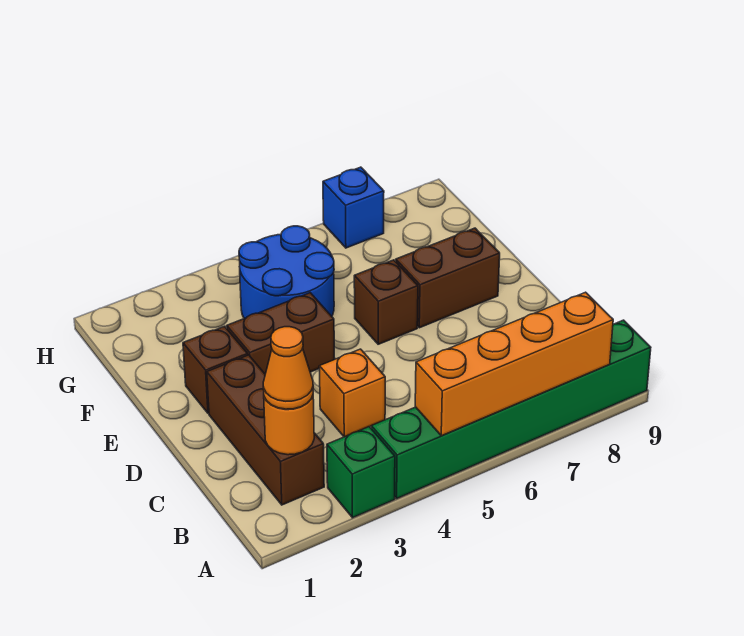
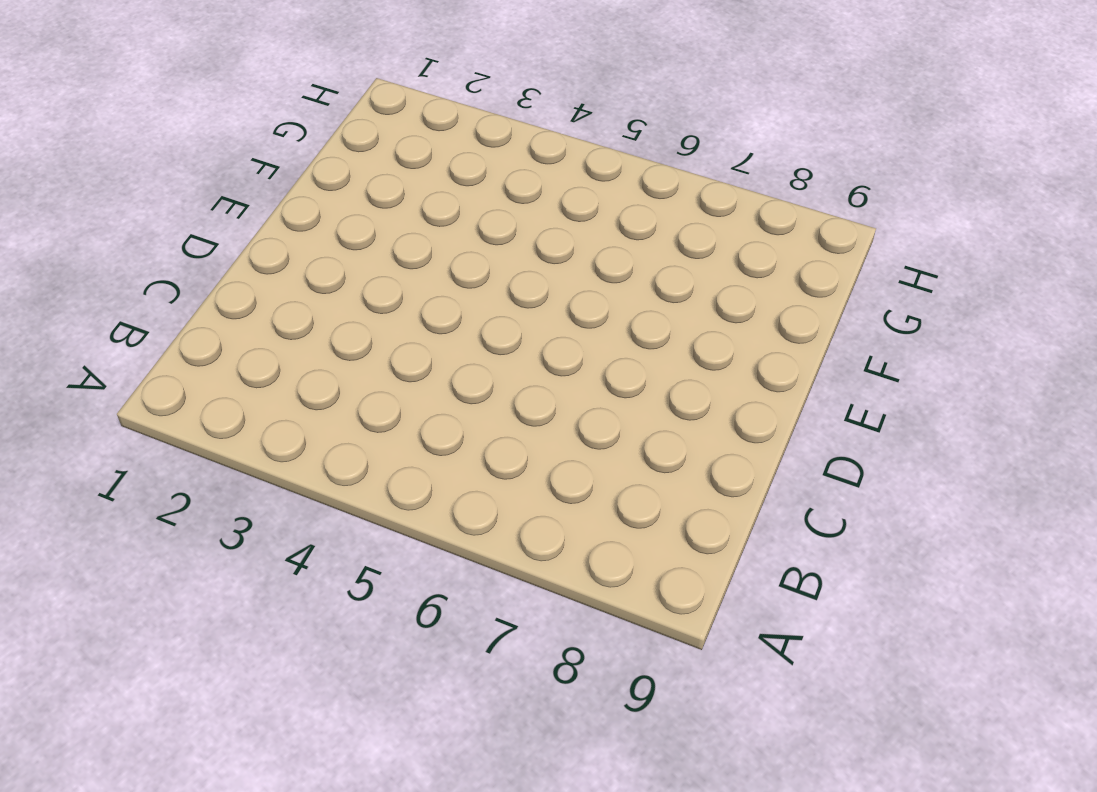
none -> green 1x1 brick [327,427,395,518]
none -> green 1x6 brick [371,320,651,498]
none -> brown 1x3 brick [207,355,324,505]

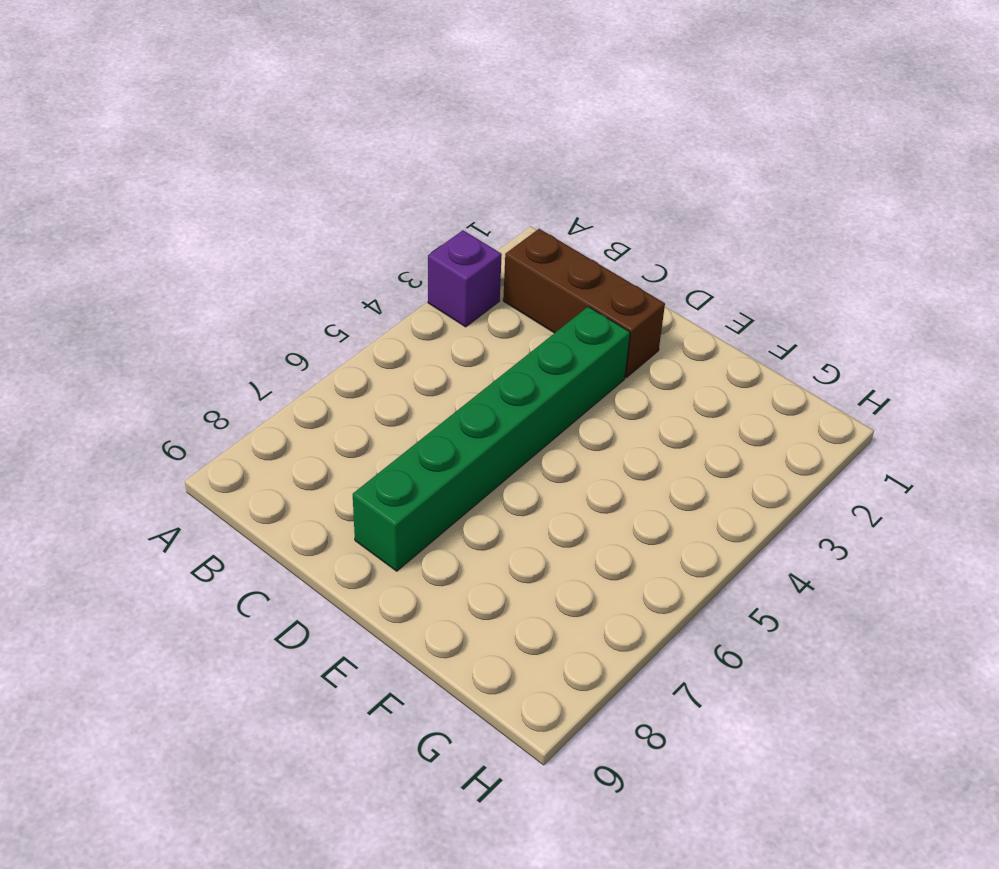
purple 1x1 brick [428,230,502,327] -> green 1x1 brick [327,427,395,518]
green 1x6 brick [353,307,630,571] -> green 1x6 brick moved to [371,320,651,498]
none -> orange 1x1 brick [319,349,385,437]
none -> brown 1x1 brick [183,326,248,413]
none -> brown 1x2 brick [227,293,335,374]

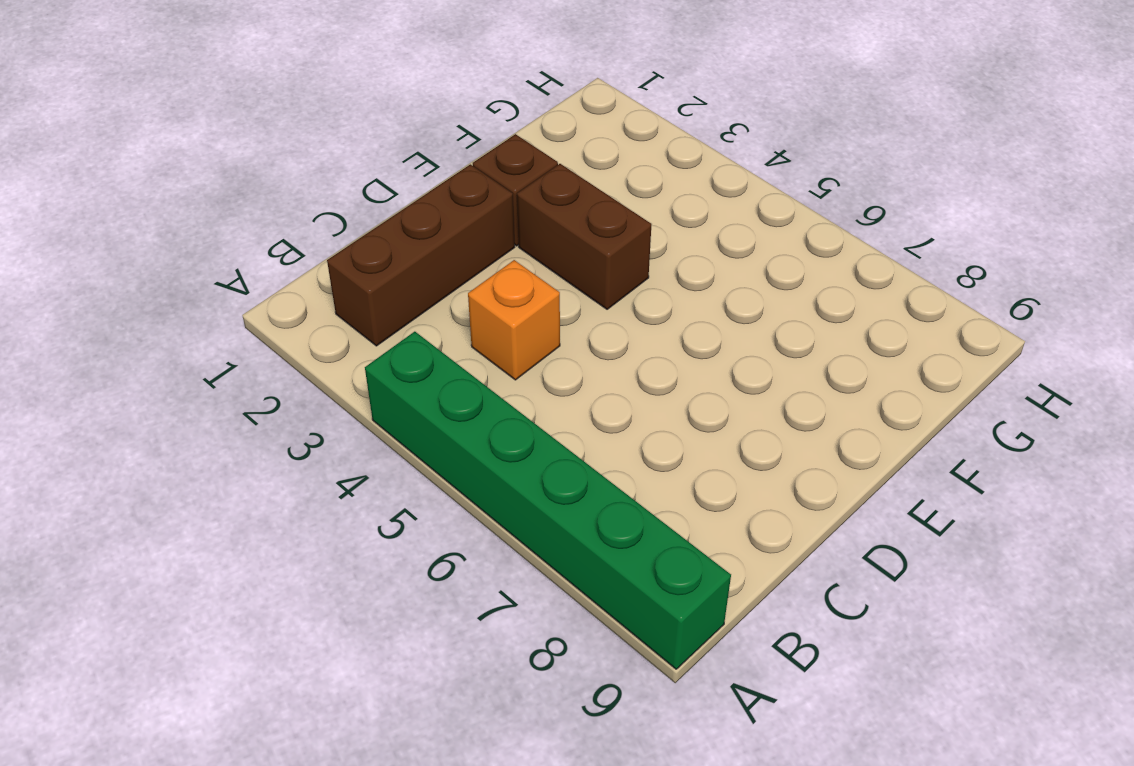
none -> green 1x1 brick [327,427,395,518]
none -> brown 1x1 brick [354,260,418,344]
none -> brown 1x2 brick [396,228,500,328]

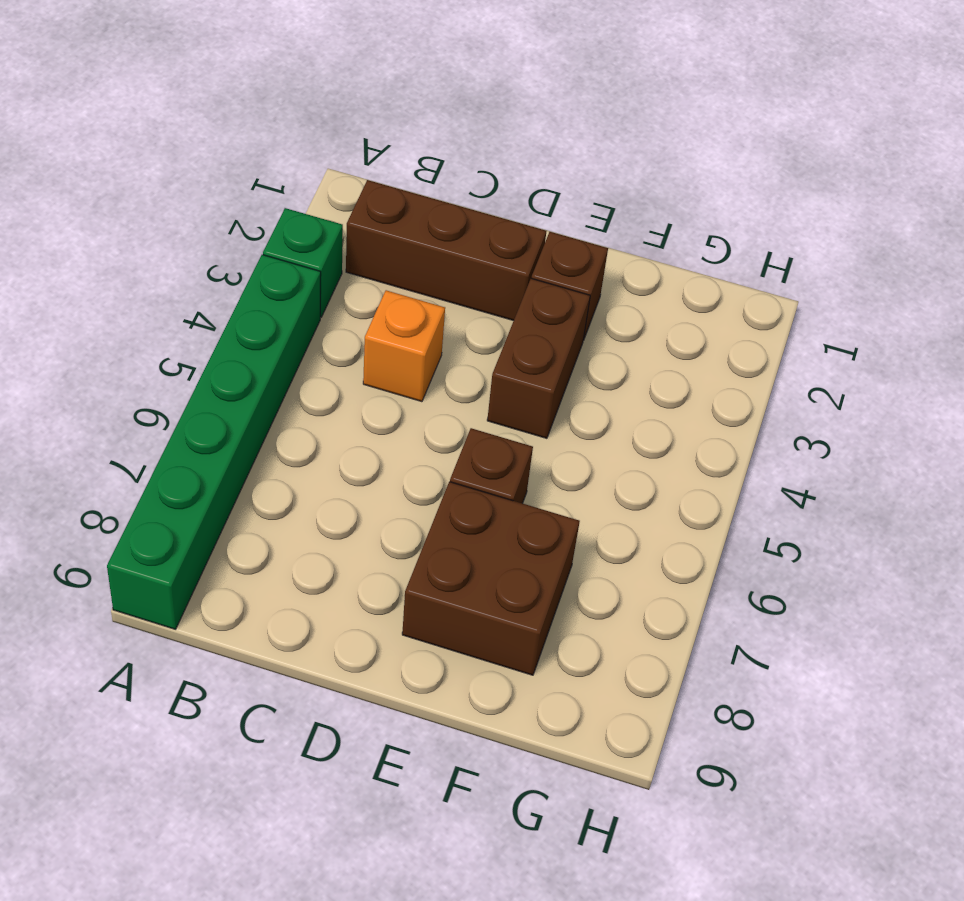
brown 2x2 brick [402,482,580,675] -> brown 1x2 brick [396,228,500,328]
none -> blue 2x2 round brick [239,226,334,318]
none -> blue 1x1 brick [323,167,384,248]
none -> orange 1x4 brick [415,292,613,436]

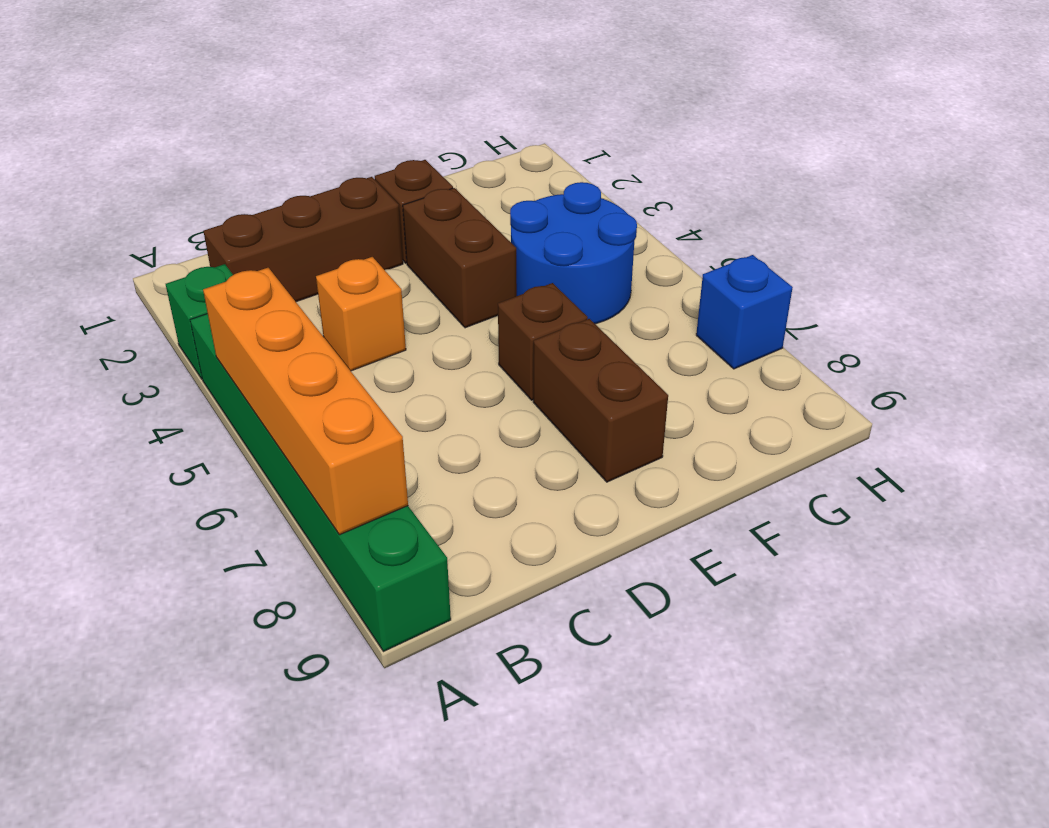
none -> orange 1x1 round brick [264,396,314,455]
none -> orange 1x1 cone [263,327,313,409]

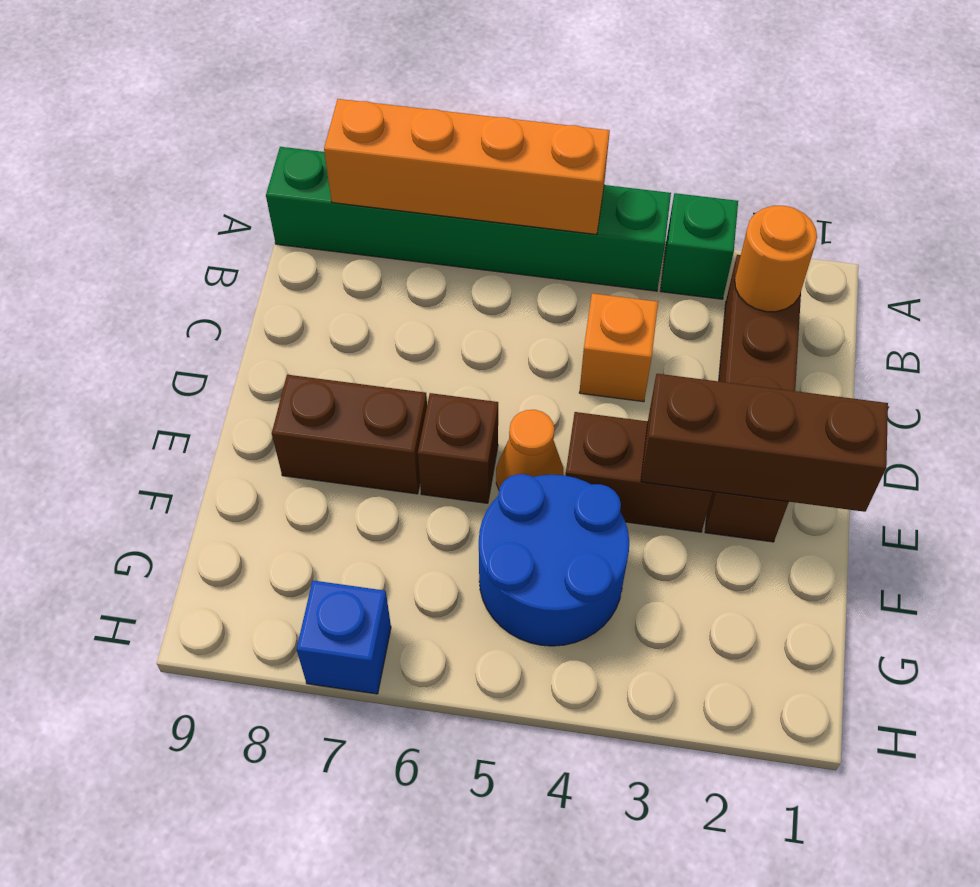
brown 1x3 brick [641,374,888,512] -> none
orange 1x1 cone [496,410,563,489] -> orange 1x1 cone moved to [263,327,313,409]

